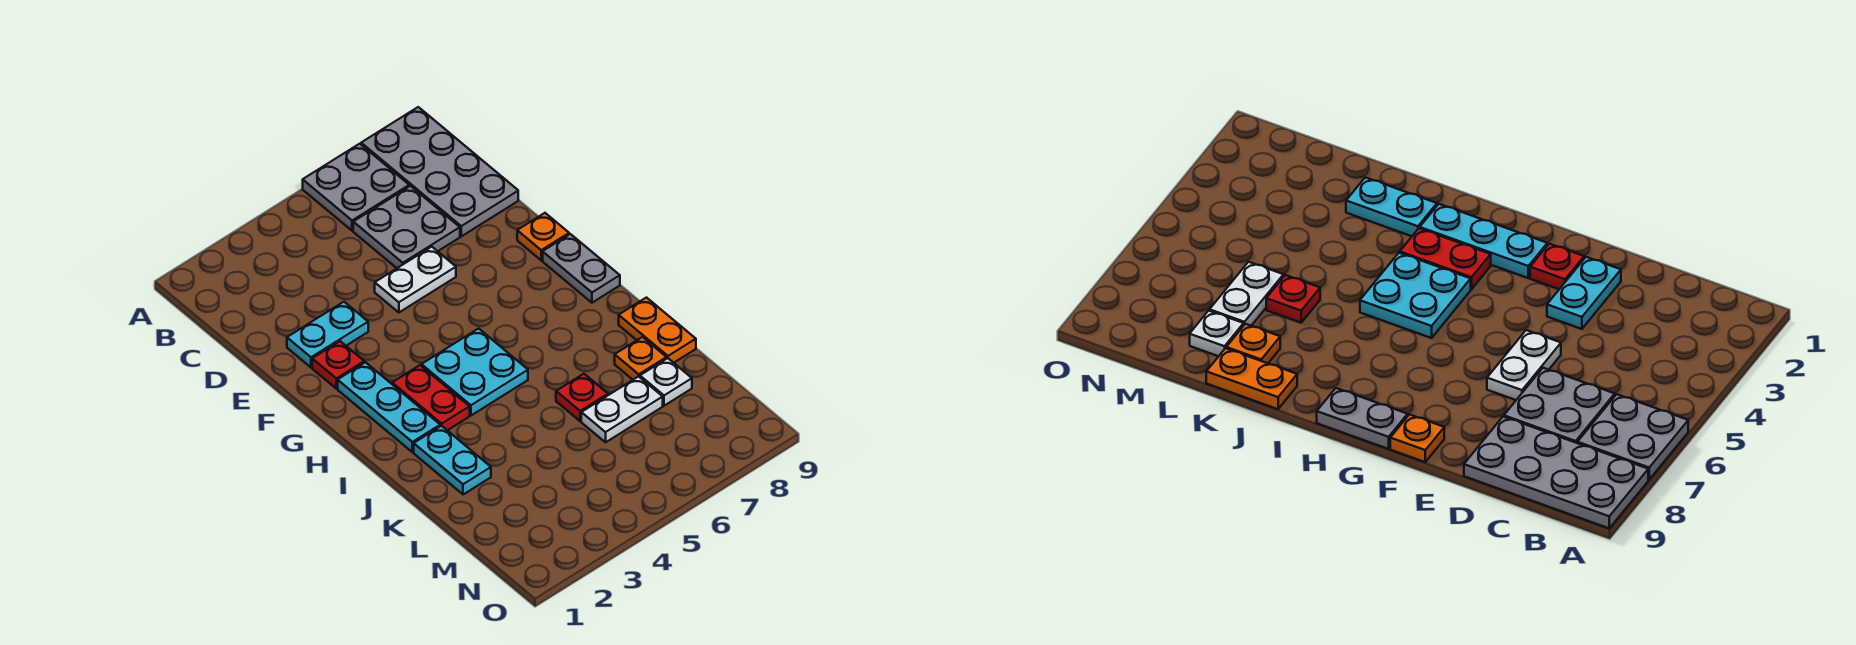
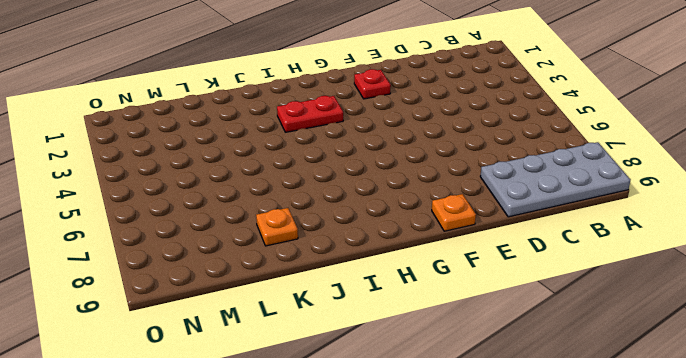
none -> grey 2x2 plate [303,144,409,231]
none -> grey 2x2 plate [353,186,460,268]
none -> cyan 1x2 plate [287,302,368,368]

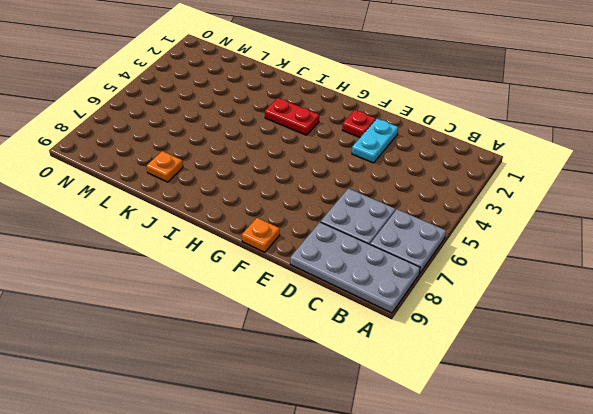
none -> white 1x2 plate [375,247,456,312]
none -> cyan 1x3 plate [338,362,440,452]
none -> grey 1x2 plate [543,234,620,303]

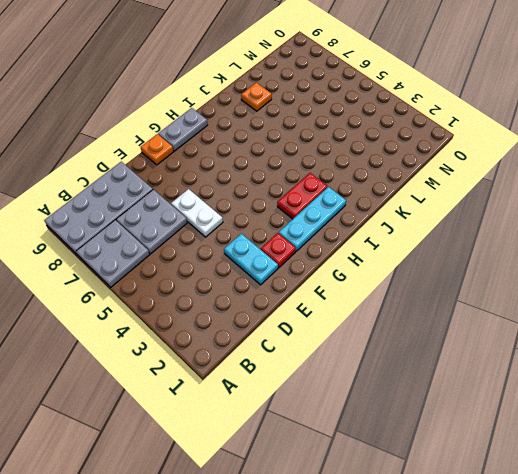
none -> cyan 2x2 plate [422,328,528,415]
none -> cyan 1x2 plate [414,426,491,495]
none -> orange 1x2 plate [619,298,696,363]

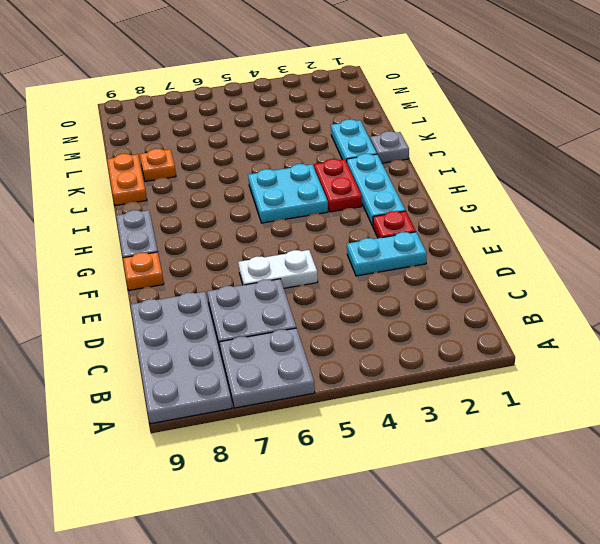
grey 1x1 plate [370,131,409,163] -> none
none -> red 1x1 plate [556,374,608,421]
none -> white 1x2 plate [581,376,663,442]
none -> white 1x1 plate [640,358,692,406]

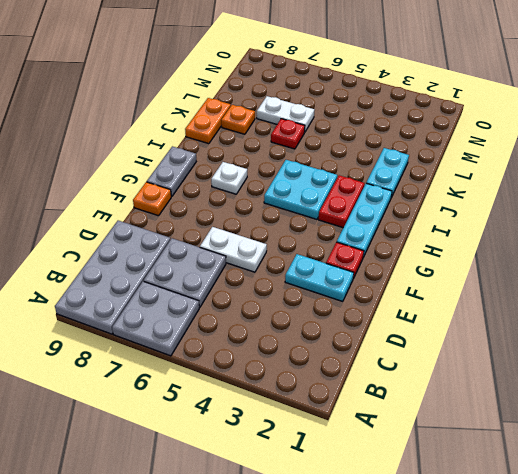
white 1x1 plate [211,162,247,194] -> white 1x1 plate moved to [640,358,692,406]

